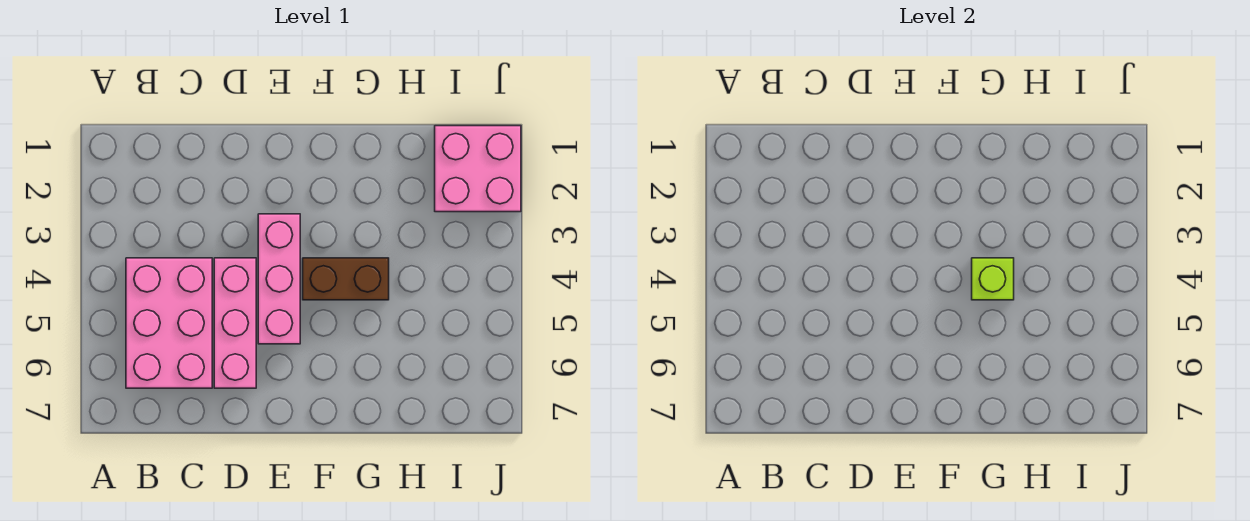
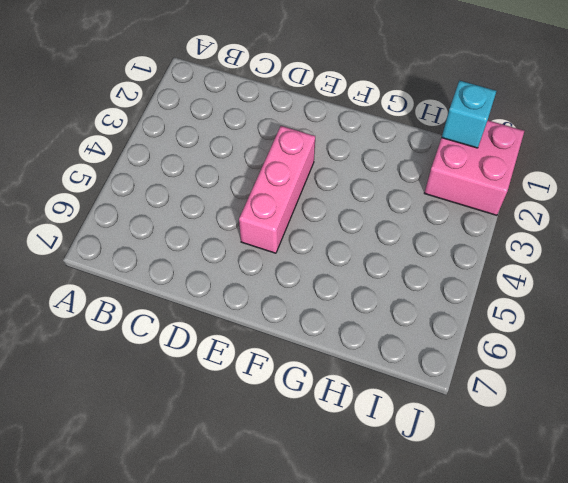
cyan 1x1 brick [442,80,496,148] -> none
none -> pink 2x3 brick [126,258,212,388]
none -> pink 1x3 brick [214,258,256,388]

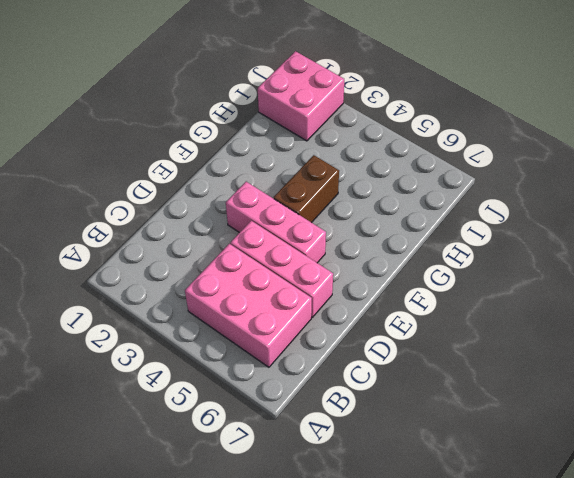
none -> lime 1x1 brick [972,258,1014,300]

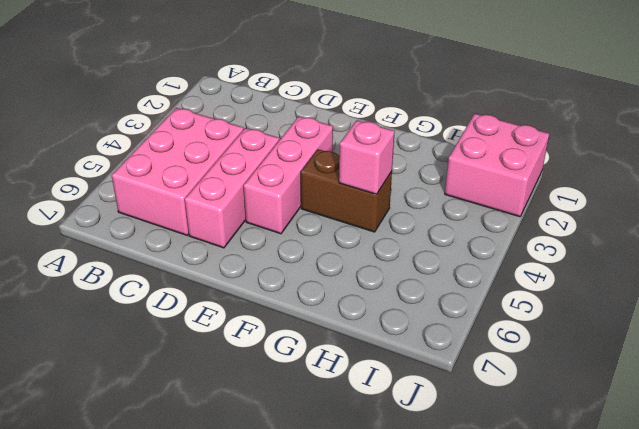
pink 1x1 brick [339,120,395,194] -> lime 1x1 brick [972,258,1014,300]

